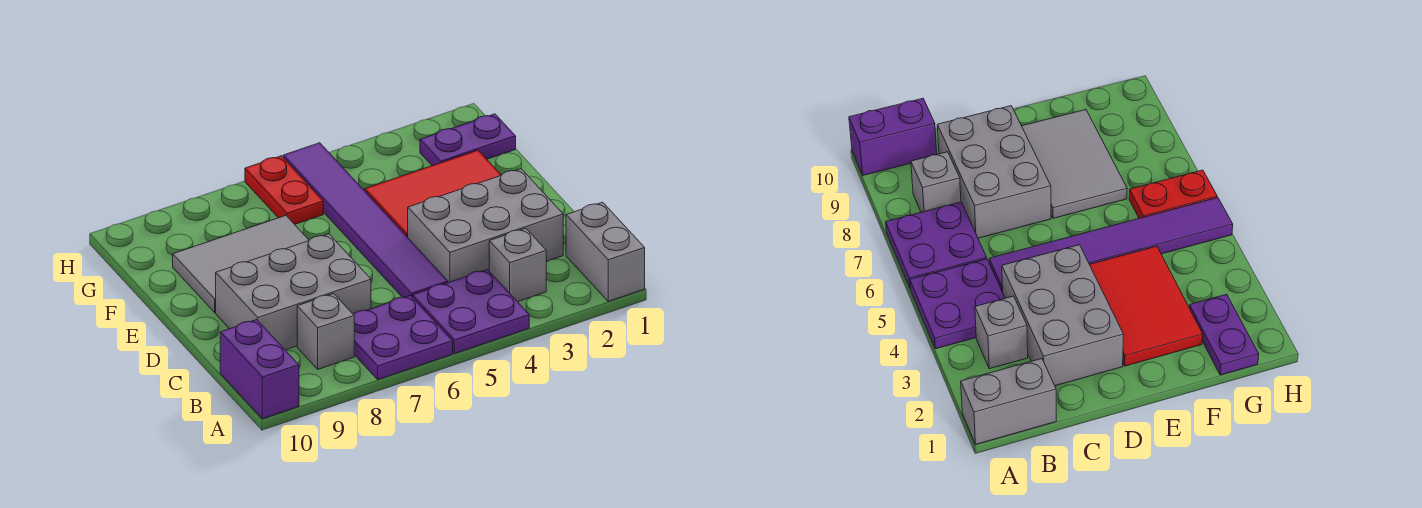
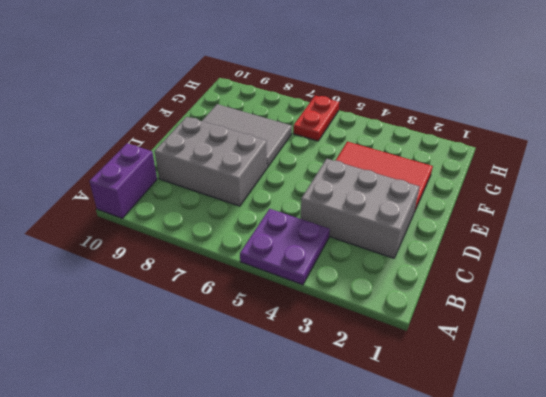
none -> grey 1x2 brick [566,202,645,301]
none -> purple 2x2 plate [353,296,453,380]
none -> grey 1x1 brick [489,228,546,302]

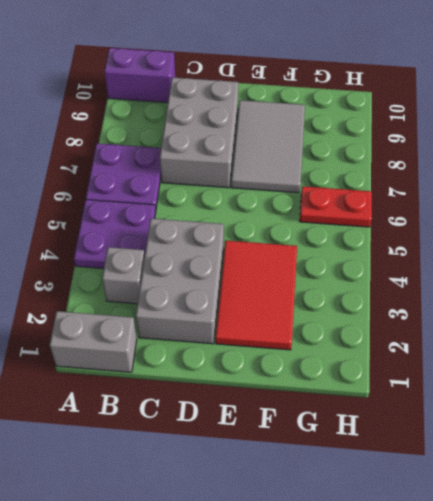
none -> grey 1x1 brick [297,294,354,369]
none -> purple 1x6 tile [283,143,448,297]
none -> purple 1x2 plate [420,114,516,166]

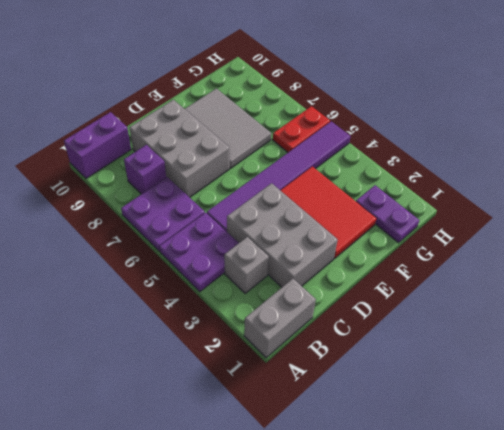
purple 1x1 brick [124,145,166,194] -> grey 1x1 brick [297,294,354,369]

